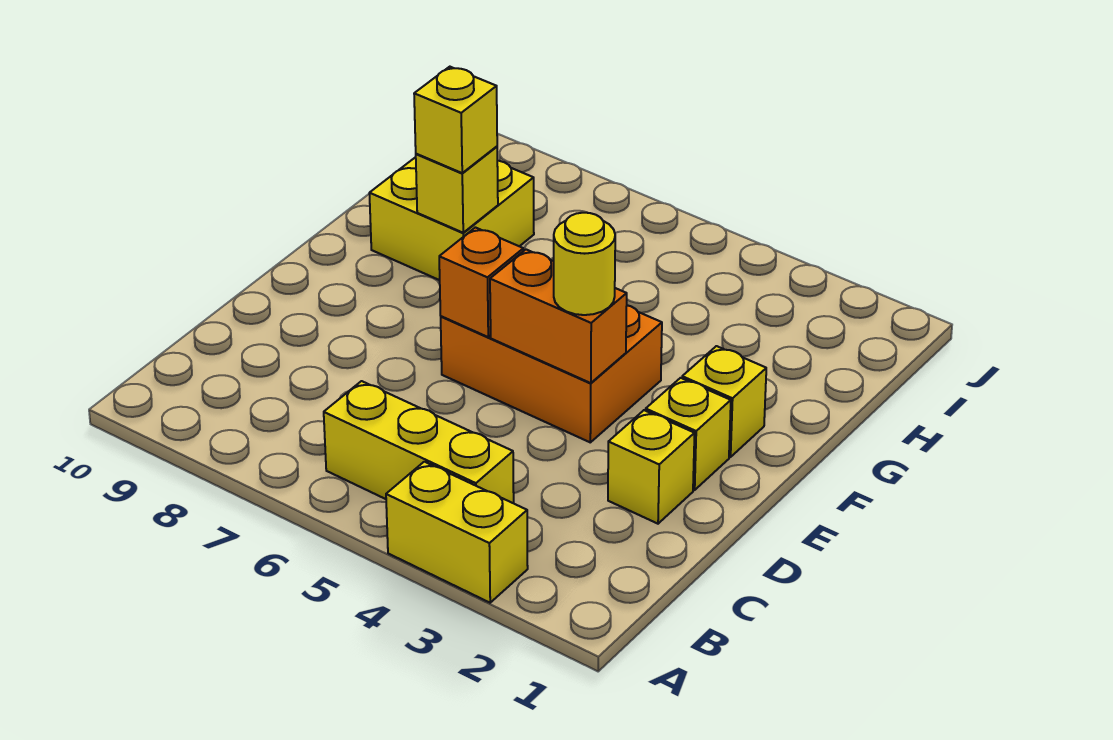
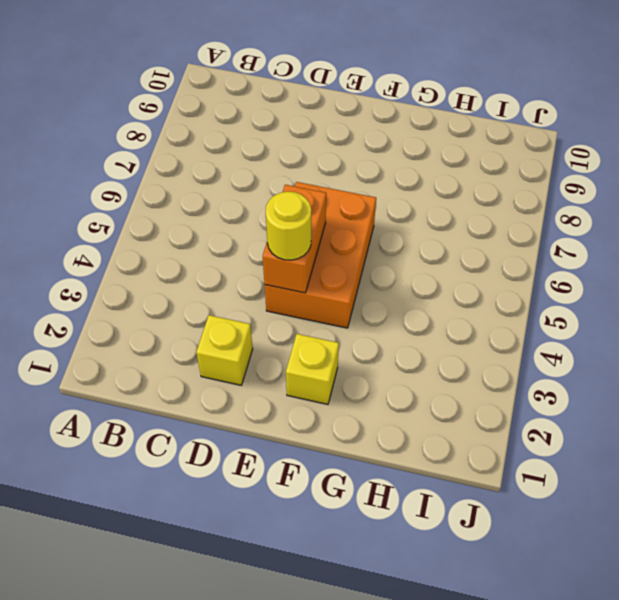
none -> yellow 1x2 brick [386,462,528,603]
none -> yellow 1x3 brick [324,381,514,503]
none -> yellow 1x1 brick [646,378,731,490]

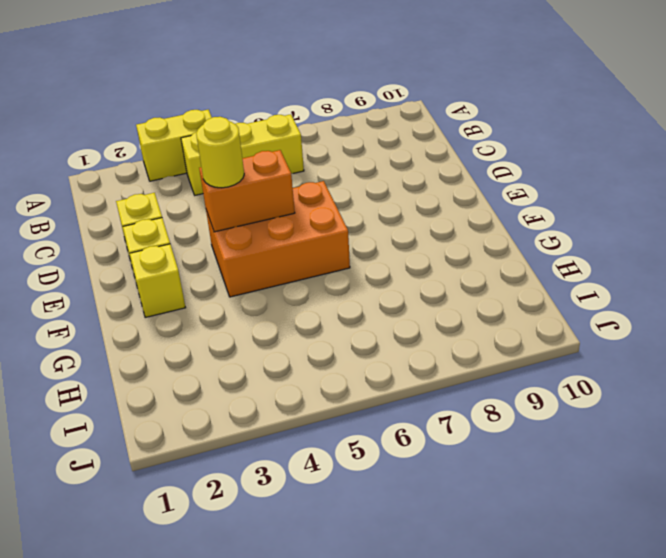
none -> yellow 2x2 brick [369,157,534,280]
none -> orange 1x1 brick [439,227,523,337]
none -> yellow 1x1 brick [416,147,498,233]

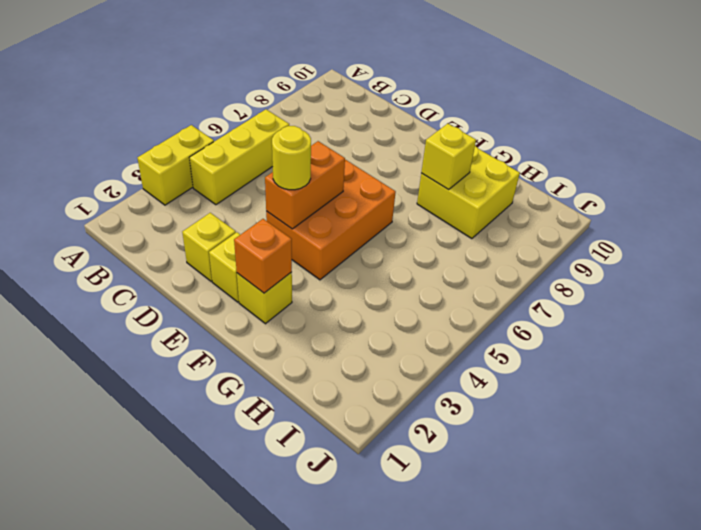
orange 1x1 brick [234,219,292,293] -> orange 1x1 brick moved to [439,227,523,337]
none -> yellow 1x1 brick [414,67,497,173]

